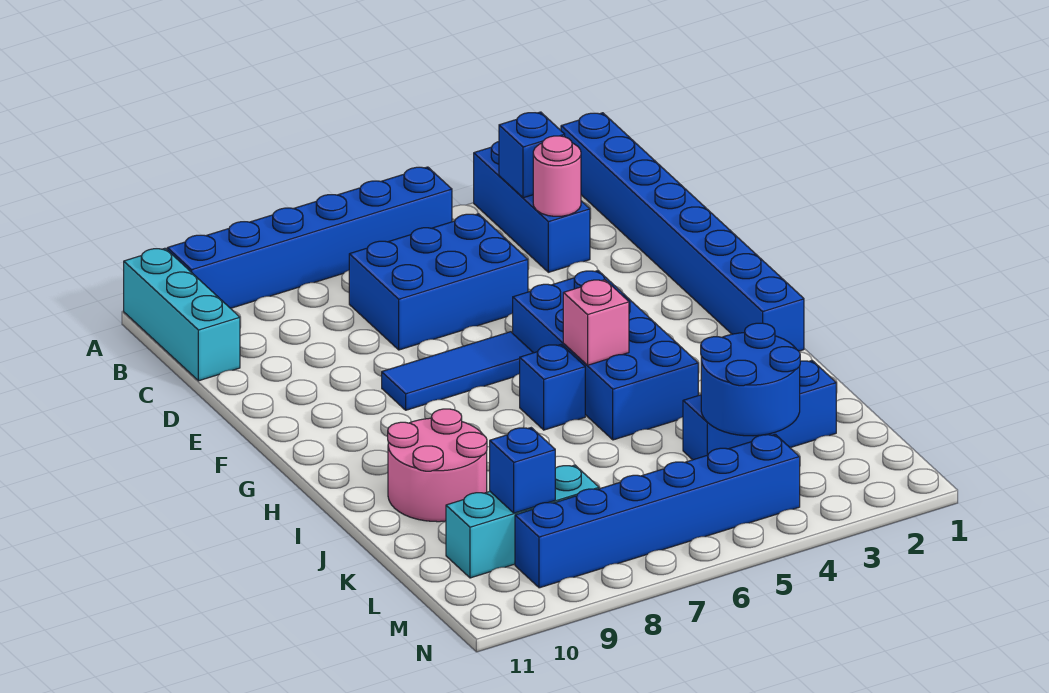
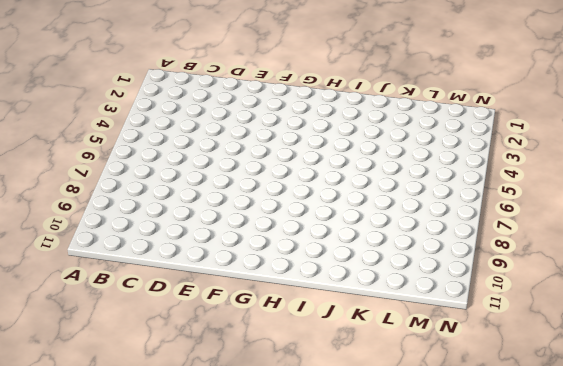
none -> blue 1x8 brick [561,113,804,351]
none -> blue 1x3 brick [474,142,590,272]
none -> blue 1x6 brick [167,167,452,308]

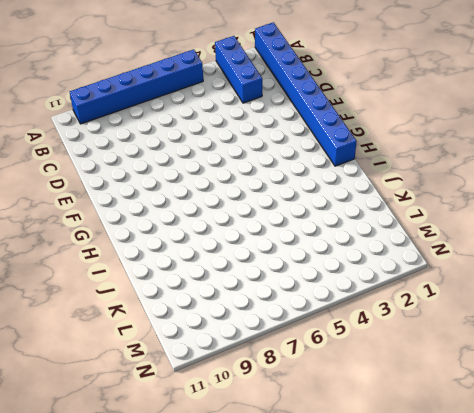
none -> cyan 1x3 brick [124,248,240,381]
none -> blue 2x3 brick [349,214,528,350]
none -> blue 2x4 brick [513,270,698,440]

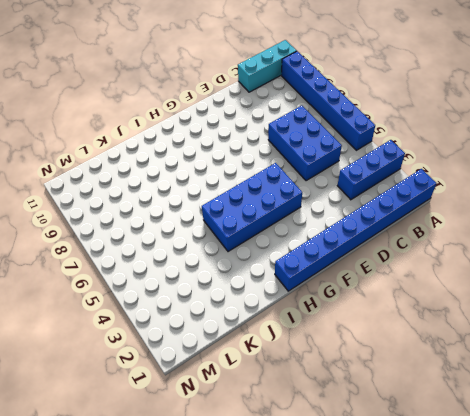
none -> blue 1x3 tile [382,332,533,410]
none -> blue 1x1 brick [520,345,585,430]
none -> pink 2x2 round brick [388,409,487,522]

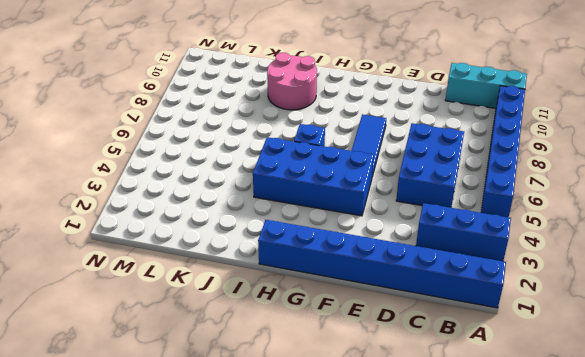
none -> blue 1x3 brick [683,361,836,460]
none -> cyan 1x3 brick [446,465,600,578]
none -> blue 1x6 brick [515,434,800,588]

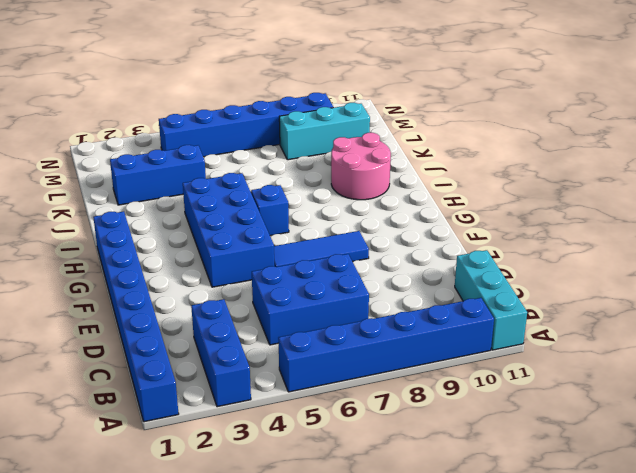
none -> blue 1x1 brick [499,112,565,198]
none -> pink 1x1 round brick [533,136,581,216]
none -> pink 1x1 brick [563,279,629,365]

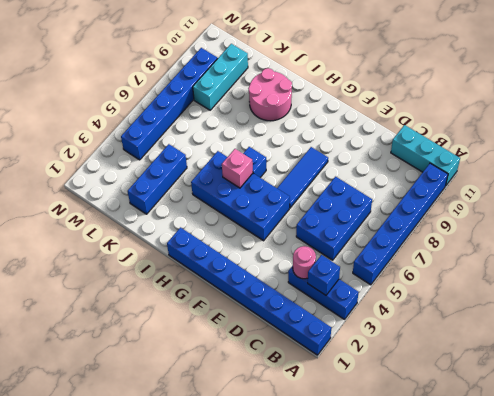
none -> blue 2x2 round brick [701,323,800,436]
none -> blue 1x1 brick [490,428,555,513]

